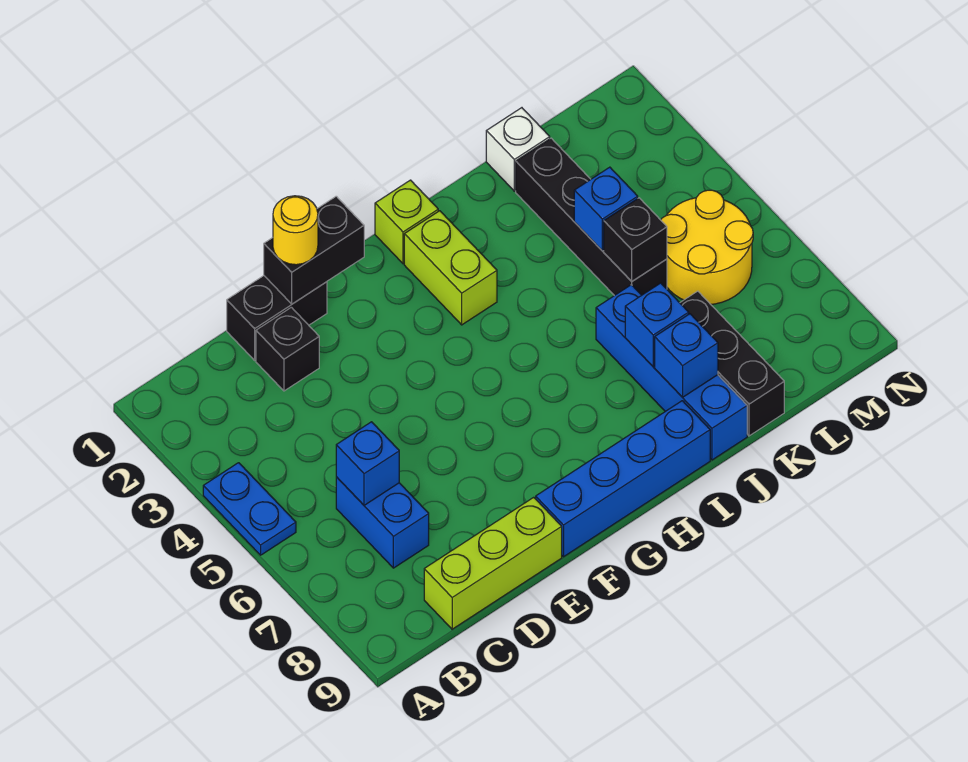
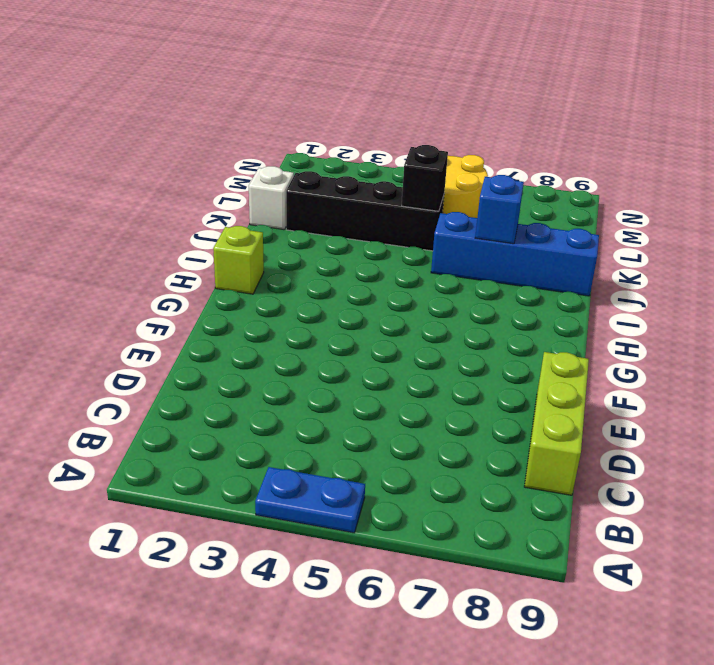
none -> blue 1x2 brick [336,477,429,568]
none -> black 1x2 brick [227,276,327,360]
none -> black 1x1 brick [256,307,319,391]

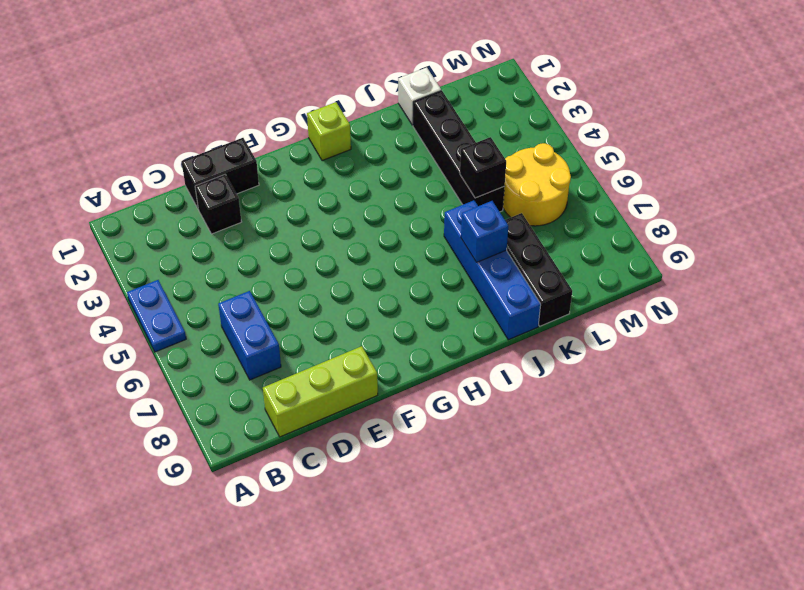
none -> blue 1x4 brick [536,401,710,557]
none -> lime 1x2 brick [404,211,497,325]
none -> blue 1x1 brick [336,422,399,505]

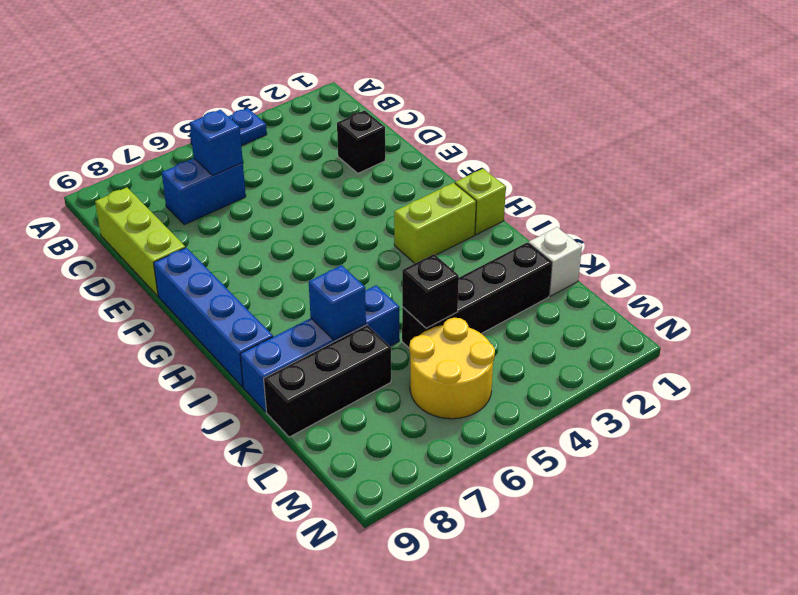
none -> black 1x2 brick [227,276,327,360]
none -> black 1x2 brick [264,196,364,304]
none -> blue 1x1 brick [655,314,718,397]

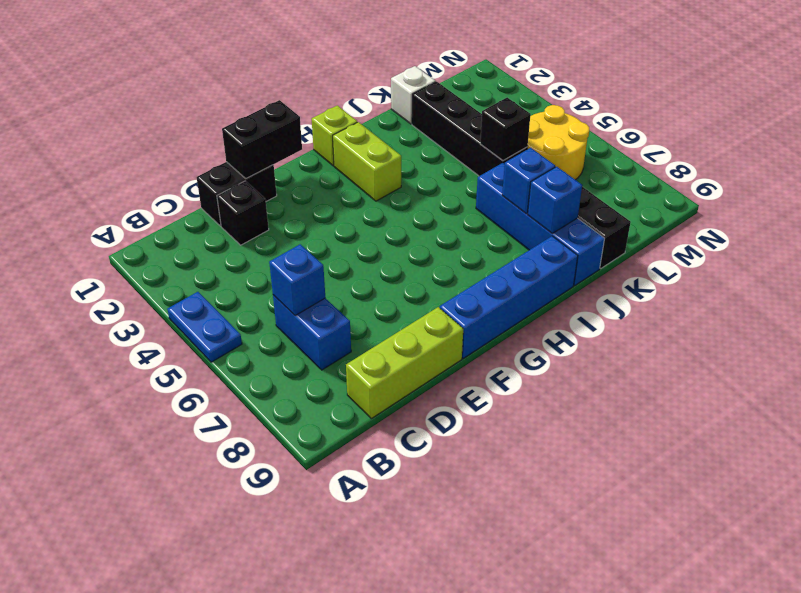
none -> blue 1x1 brick [574,167,638,251]
none -> yellow 1x1 round brick [273,196,318,265]

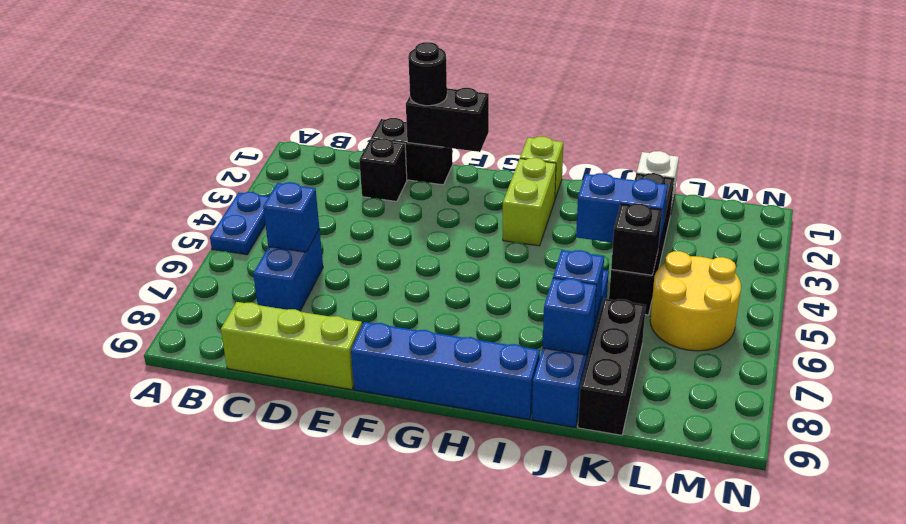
black 1x1 round brick [408,42,447,106] -> yellow 1x1 round brick [273,196,318,265]
blue 1x2 brick [576,173,668,247] -> blue 1x1 brick [574,167,638,251]

